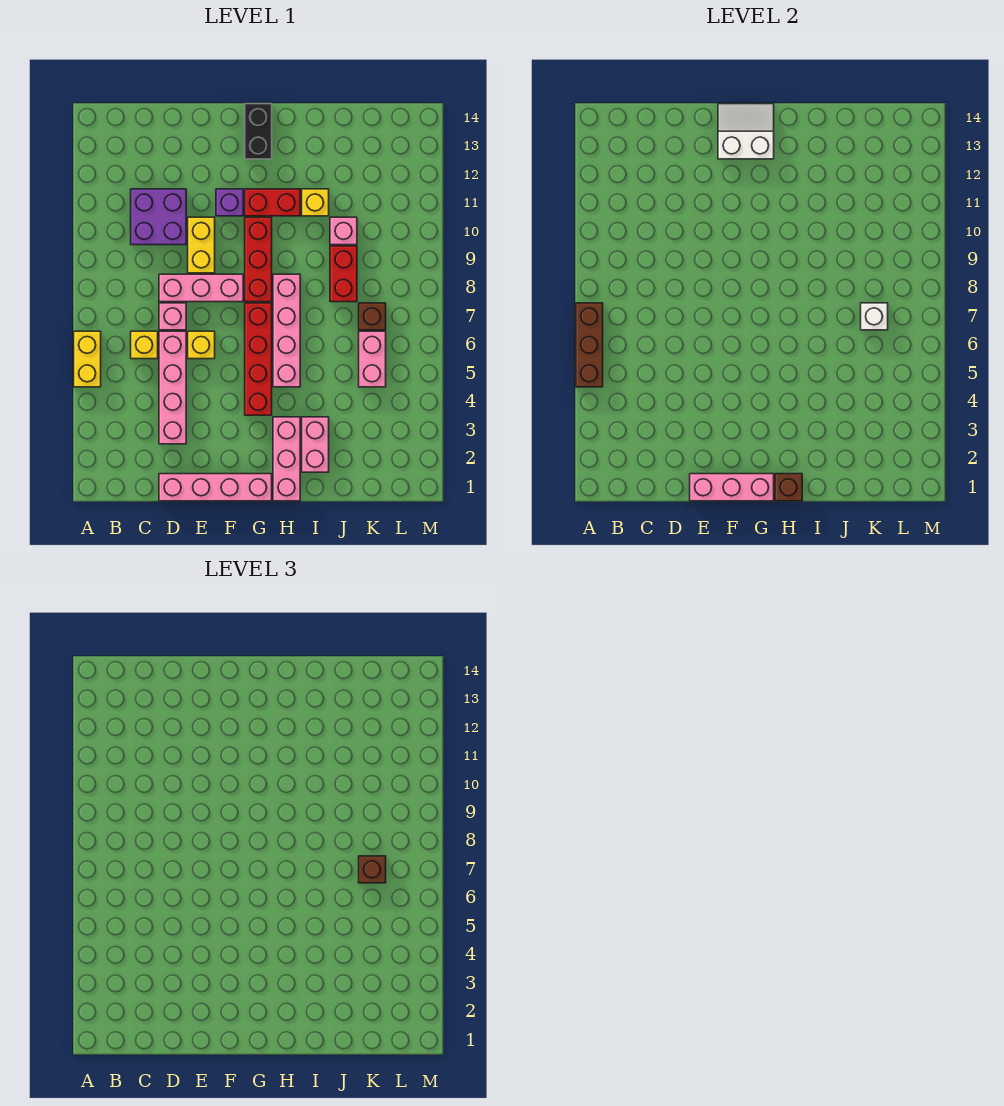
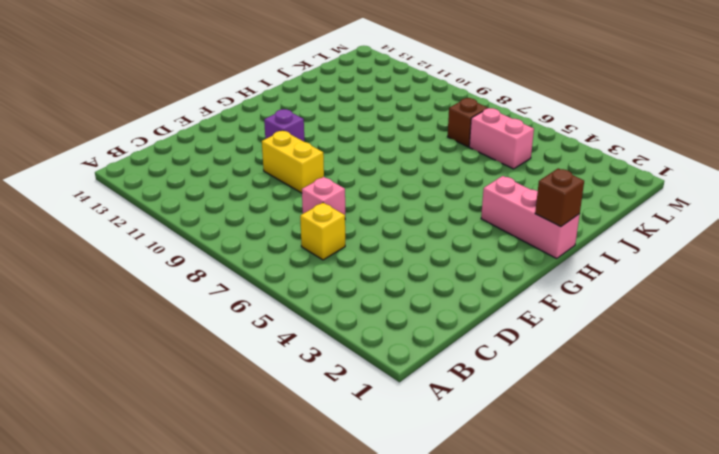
none -> yellow 1x2 brick [74,331,101,387]
none -> purple 2x2 brick [131,189,186,245]
none -> pink 1x4 brick [159,474,272,501]

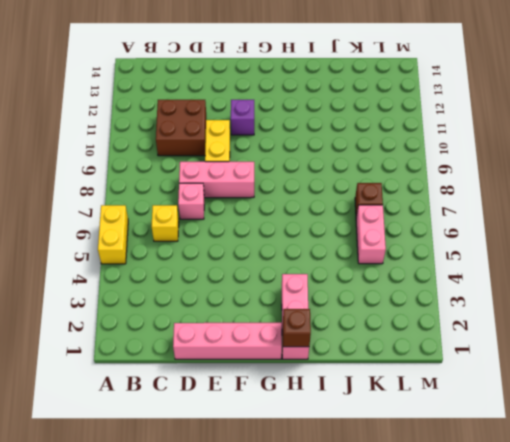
brown 2x2 brick [156,100,206,156] -> purple 2x2 brick [131,189,186,245]
none -> pink 1x4 brick [159,331,186,444]
none -> yellow 1x1 brick [188,331,215,359]
none -> red 1x4 brick [245,303,272,415]

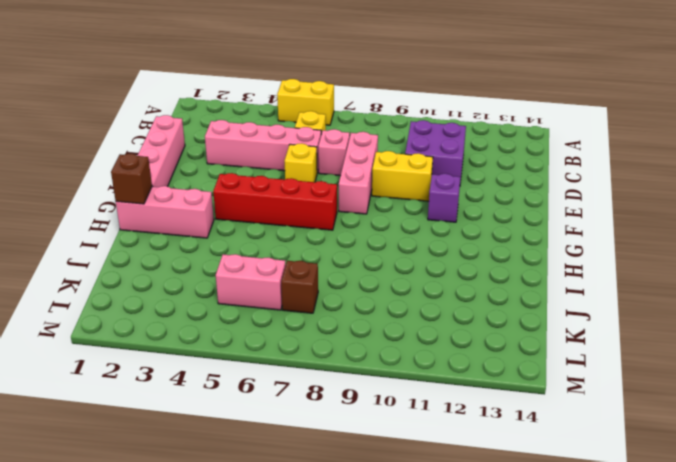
none -> red 1x3 brick [245,217,272,302]
none -> red 1x2 brick [245,189,300,216]
none -> black 1x2 brick [245,104,272,159]

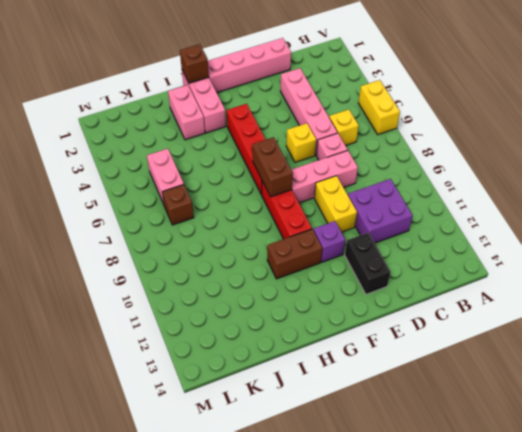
black 1x2 brick [345,233,391,294] -> black 1x2 brick moved to [245,104,272,159]
brown 1x2 brick [252,137,293,197] -> none
brown 1x2 brick [267,229,322,279] -> red 1x2 brick [245,189,300,216]
none -> pink 1x4 brick [273,274,300,387]
none -> yellow 1x1 brick [302,189,329,216]
none -> red 1x2 brick [330,246,357,302]

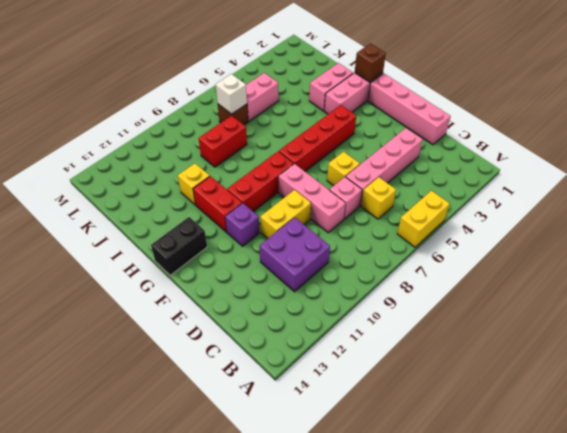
none -> pink 1x4 brick [273,274,300,387]
none -> pink 1x1 brick [330,217,357,245]
none -> brown 1x3 brick [576,303,603,387]

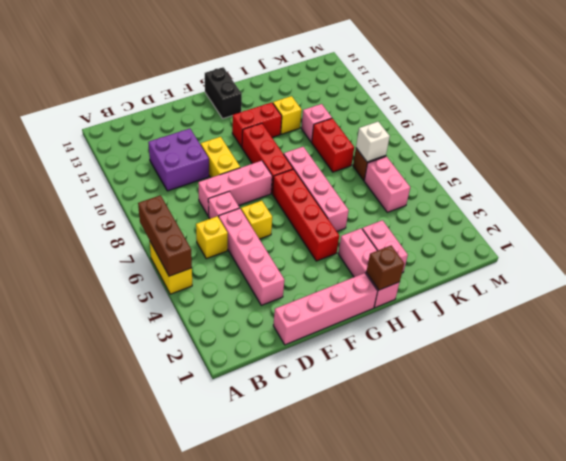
none -> purple 1x1 brick [216,189,243,216]
none -> pink 1x3 brick [690,474,774,501]
none -> white 2x2 slope [718,104,774,159]

